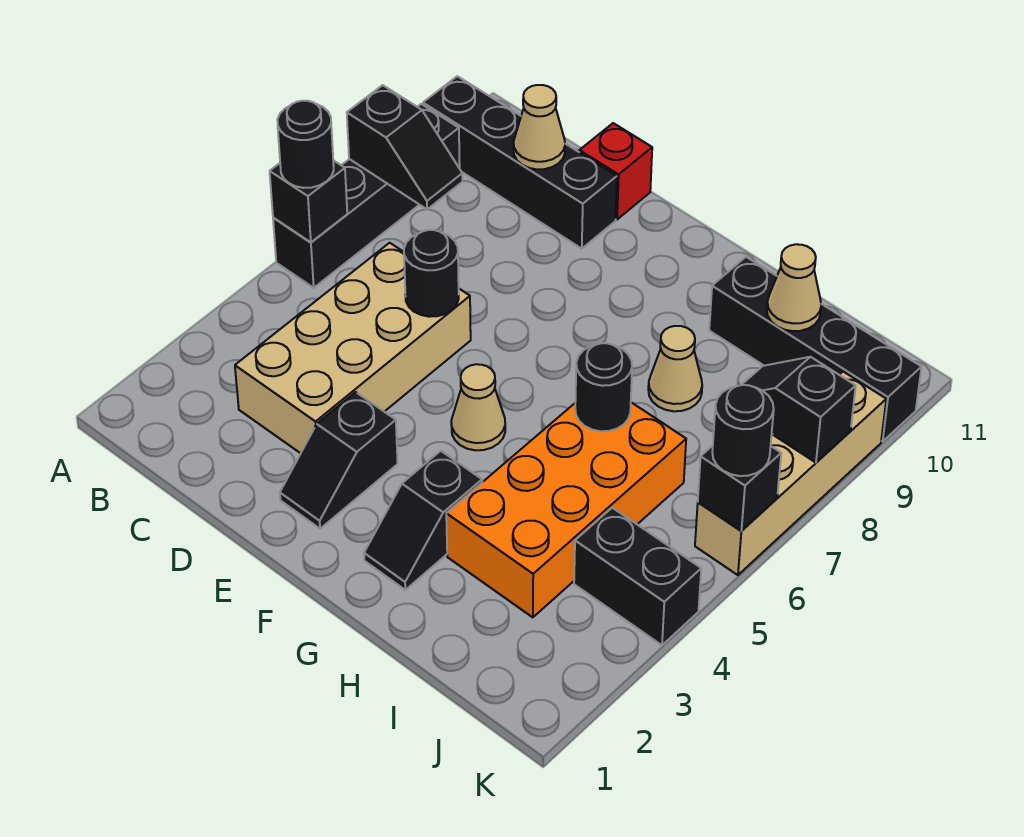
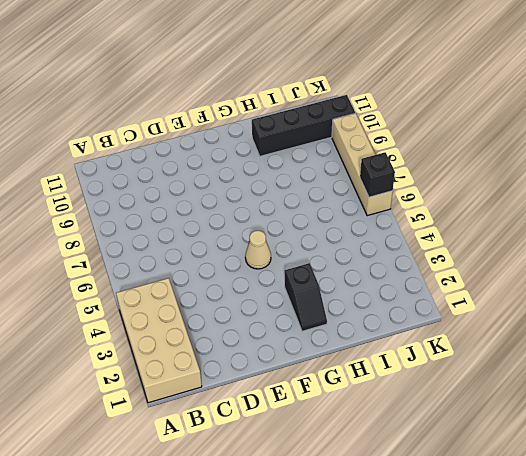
tan 2x4 brick [116,278,202,403] -> tan 2x4 brick moved to [235,243,471,453]
none -> black 1x4 brick [273,104,460,288]
none -> black 1x4 brick [423,76,617,249]
none -> red 1x1 brick [579,123,652,219]

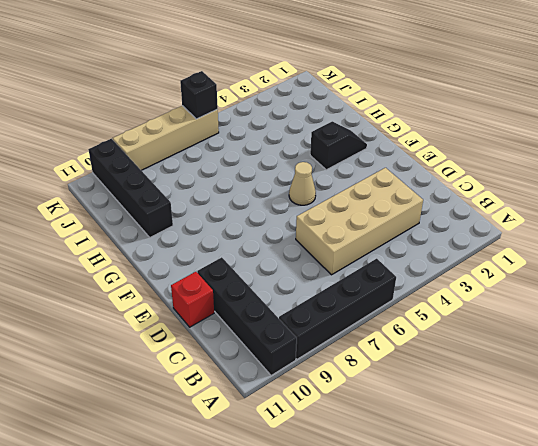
none -> black 1x2 slope [280,392,398,529]
none -> orange 2x4 brick [446,402,686,617]
none -> tan 1x1 cone [648,326,702,411]

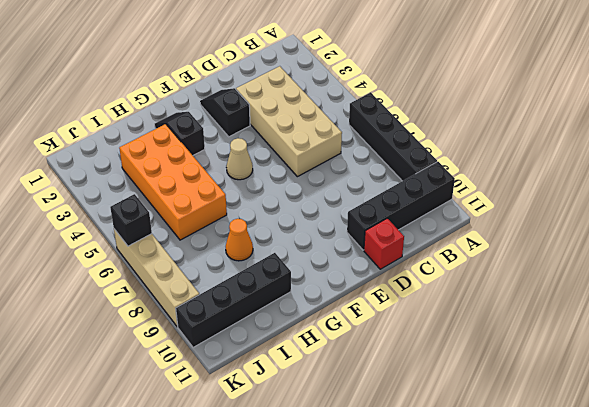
orange 1x1 cone [226,219,253,261] -> tan 1x1 cone [648,326,702,411]
none -> black 1x2 brick [574,508,701,645]
none -> black 1x1 brick [270,160,347,242]
none -> black 1x2 slope [347,85,463,209]

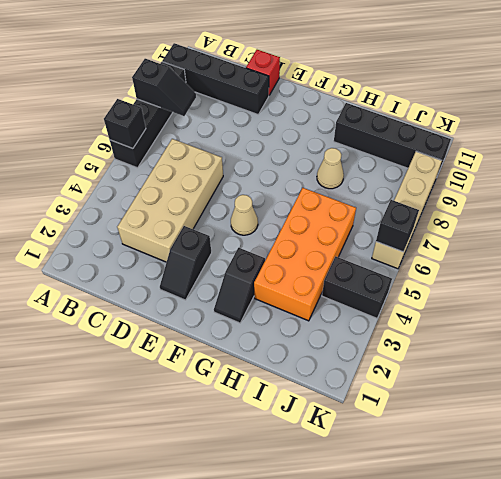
none -> tan 1x1 cone [514,85,565,169]
none -> black 1x1 round brick [404,230,459,317]
none -> black 1x1 round brick [575,343,632,431]

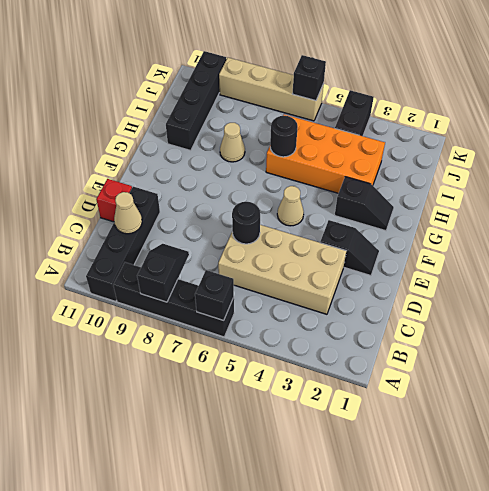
none -> tan 1x1 cone [767,244,821,331]
none -> black 1x2 slope [742,357,856,462]
none -> black 1x1 round brick [277,101,334,188]

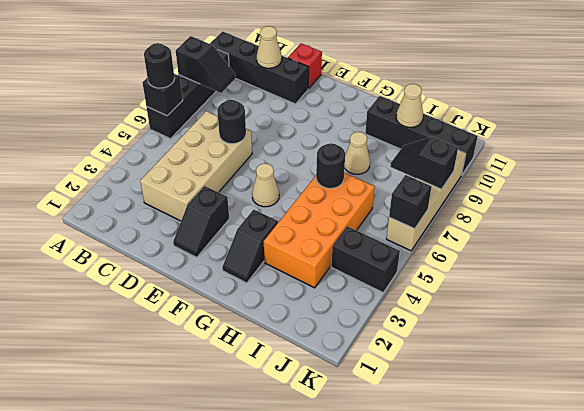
none -> black 1x1 round brick [712,385,774,476]

